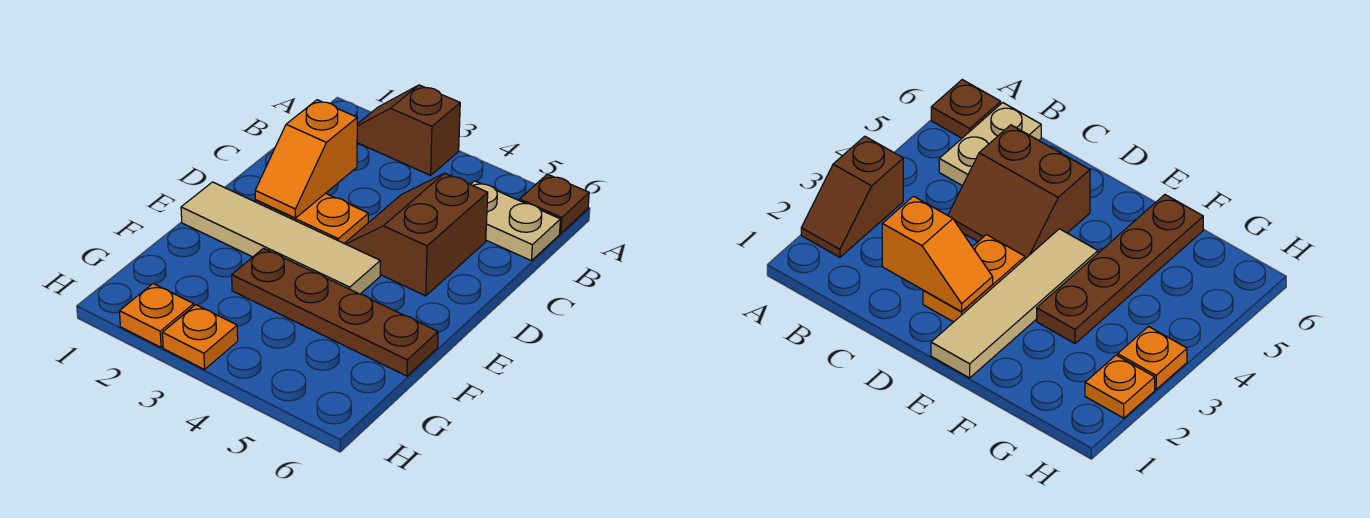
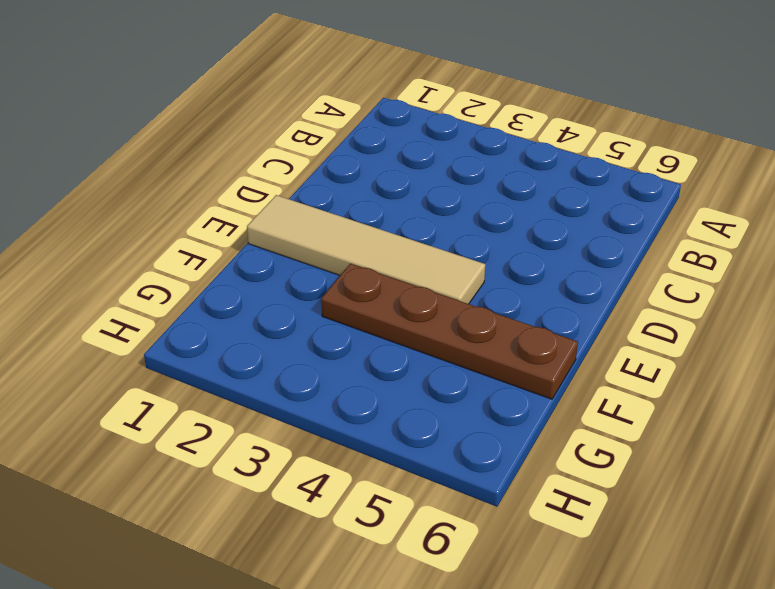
none -> brown 1x2 slope [357,85,460,175]
none -> brown 1x1 plate [520,174,589,234]

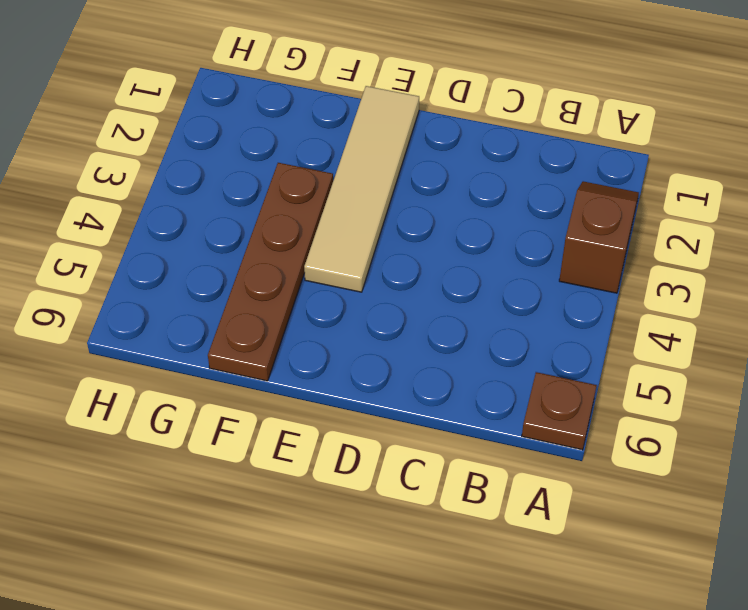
none -> tan 1x2 plate [470,181,560,261]
none -> brown 2x2 slope [344,173,488,296]

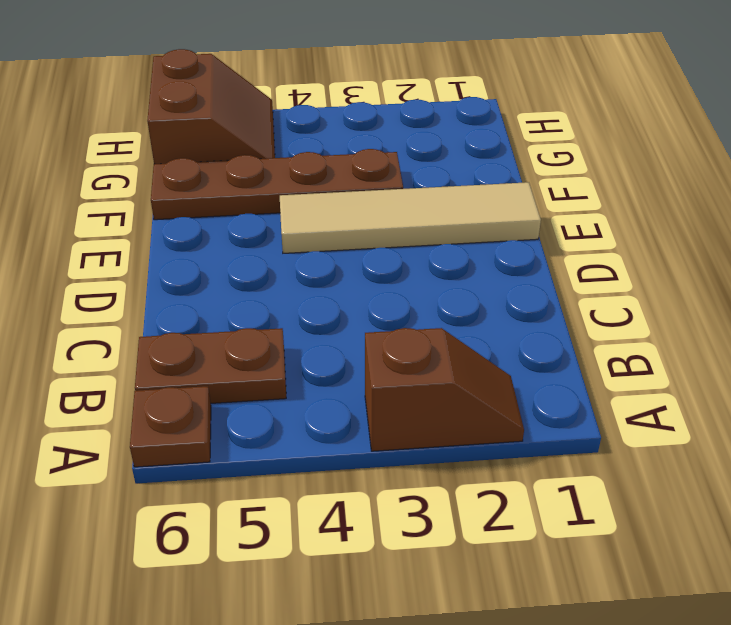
brown 1x2 plate [135,328,286,403] -> tan 1x2 plate [470,181,560,261]
brown 2x2 slope [147,49,275,164] -> brown 2x2 slope moved to [344,173,488,296]
none -> orange 1x2 plate [255,193,368,243]
none -> orange 1x1 plate [119,284,194,347]

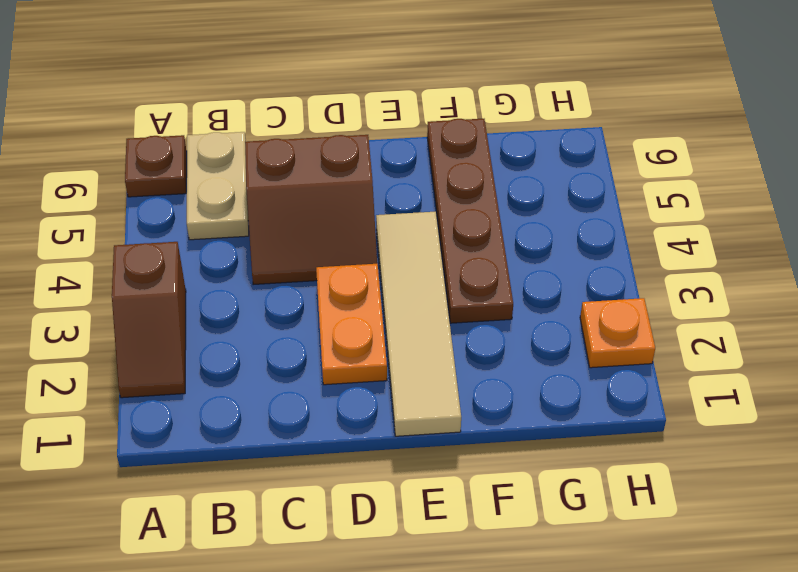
none -> orange 1x1 plate [162,305,238,369]
none -> orange 1x2 slope [255,100,357,218]

